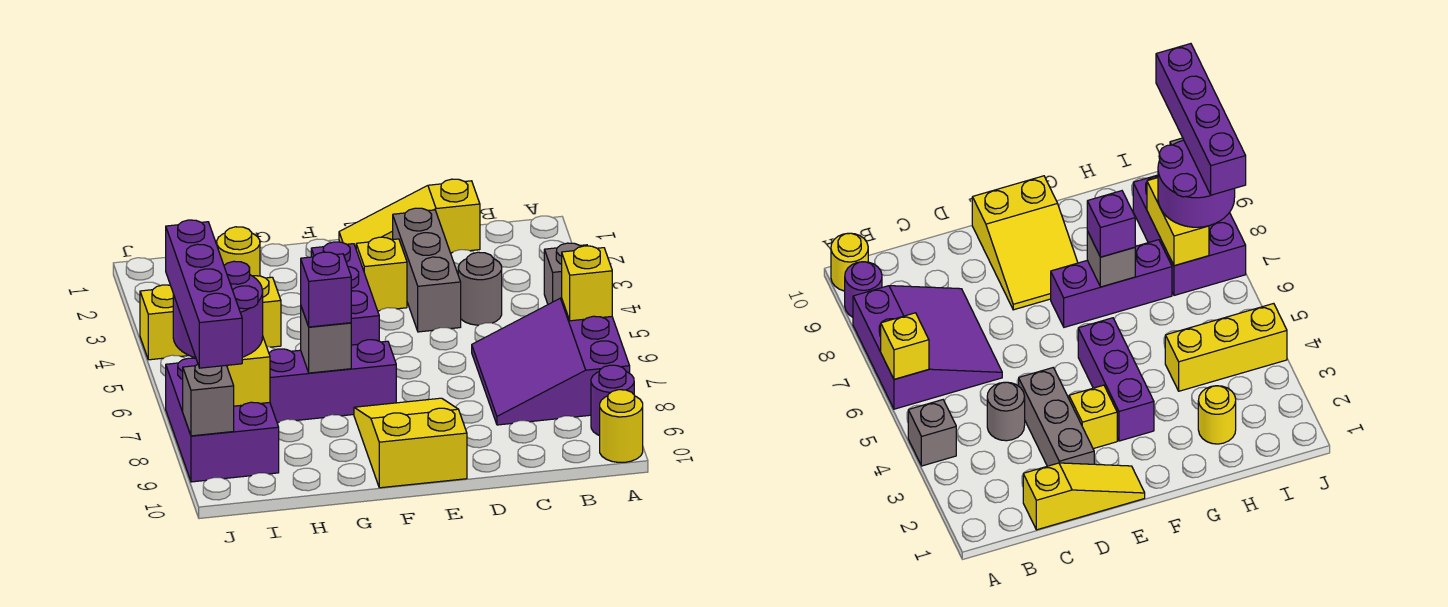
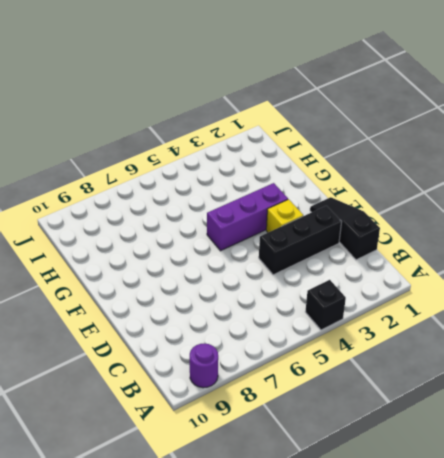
black 1x1 brick [305,280,346,330] -> grey 1x1 brick [544,243,587,304]
black 1x3 slope [310,197,380,260] -> yellow 1x3 slope [339,179,480,253]
black 1x3 brick [259,206,341,275] -> grey 1x3 brick [393,208,461,332]
none -> purple 3x3 slope [472,298,630,425]
none -> yellow 1x1 round brick [600,390,643,462]
none -> grey 1x1 round brick [458,252,502,325]

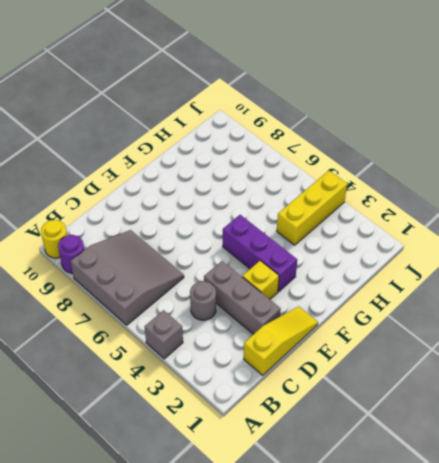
grey 3x3 slope [71,230,184,325] -> purple 3x3 slope [472,298,630,425]
none -> yellow 2x3 slope [354,398,467,488]
none -> purple 1x3 brick [269,340,396,422]
none -> yellow 1x1 round brick [217,227,260,276]

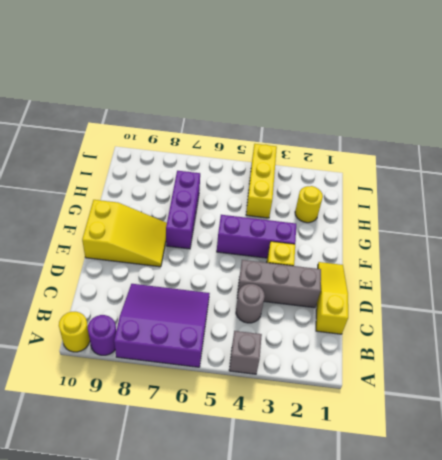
none -> purple 2x3 brick [166,358,279,482]
none -> yellow 1x1 brick [562,246,612,321]
none -> grey 1x1 brick [301,307,351,373]

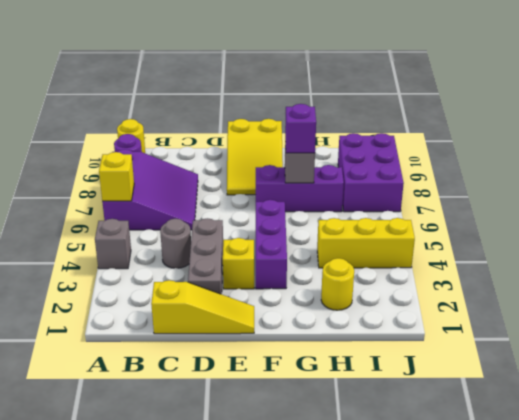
none -> yellow 1x2 brick [227,337,270,406]
none -> grey 1x1 brick [183,364,234,436]
none -> purple 2x2 round brick [173,261,263,358]

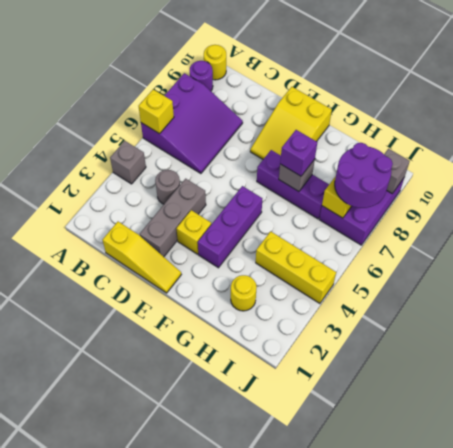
none -> purple 1x4 brick [166,220,242,368]

